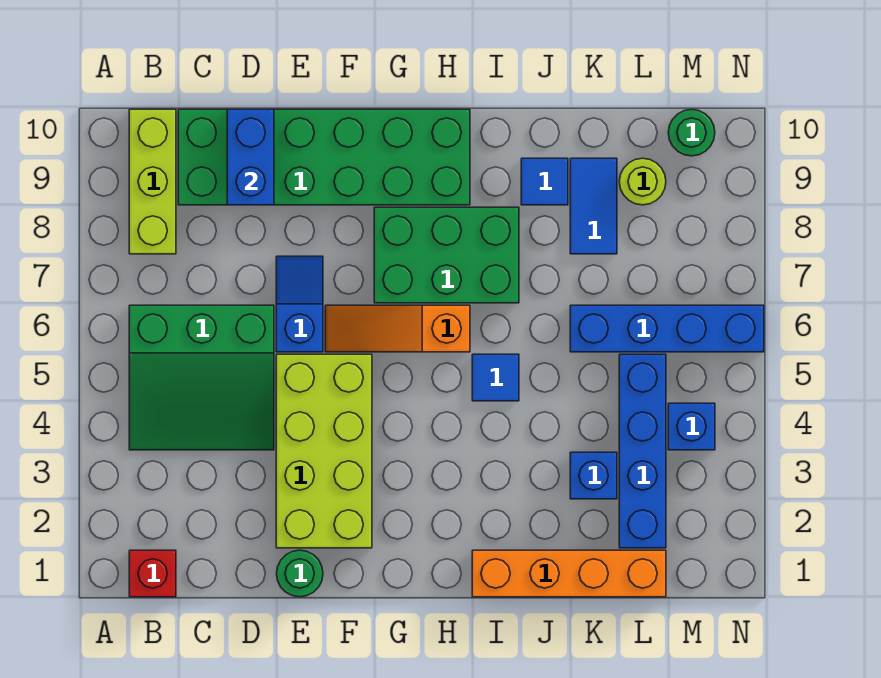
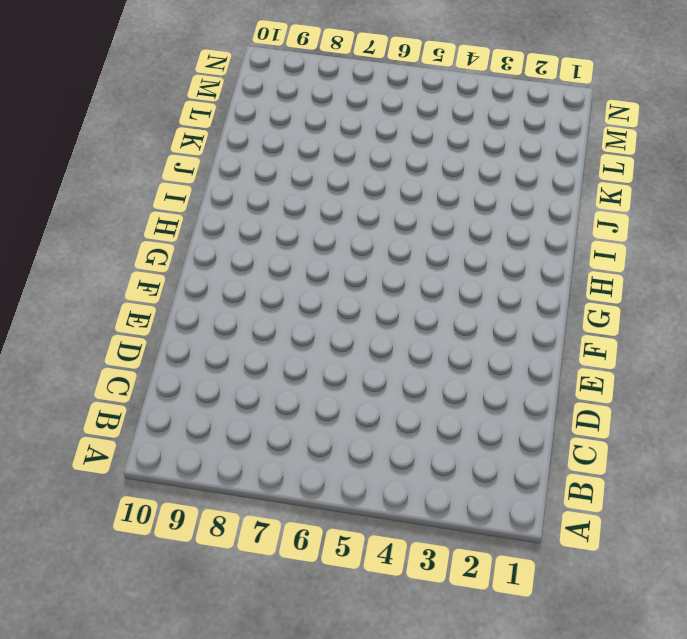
none -> red 1x1 brick [129,550,176,597]
none -> green 3x3 slope [129,305,274,450]
none -> lime 1x3 brick [129,109,176,254]

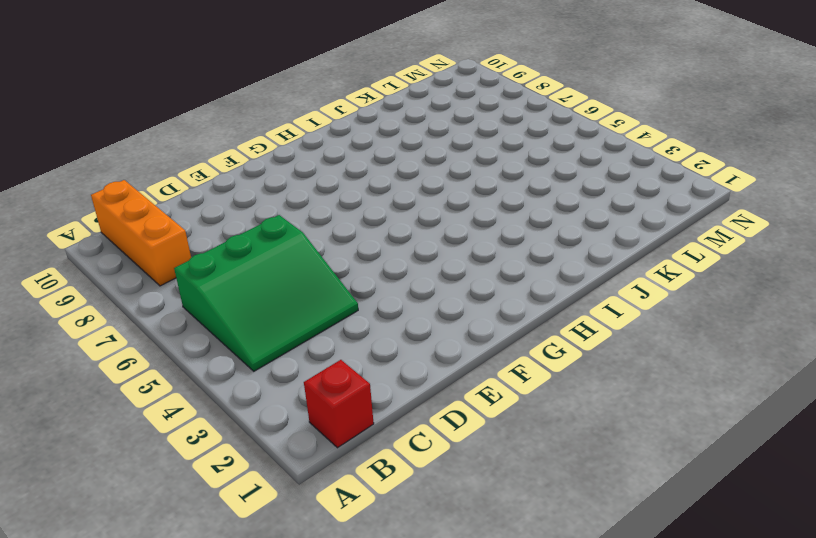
orange 1x3 brick [91,180,191,286] -> lime 1x3 brick [129,109,176,254]
none -> green 2x6 brick [178,109,470,205]
none -> green 1x1 round brick [276,550,323,597]
none -> lime 2x4 brick [276,354,372,548]

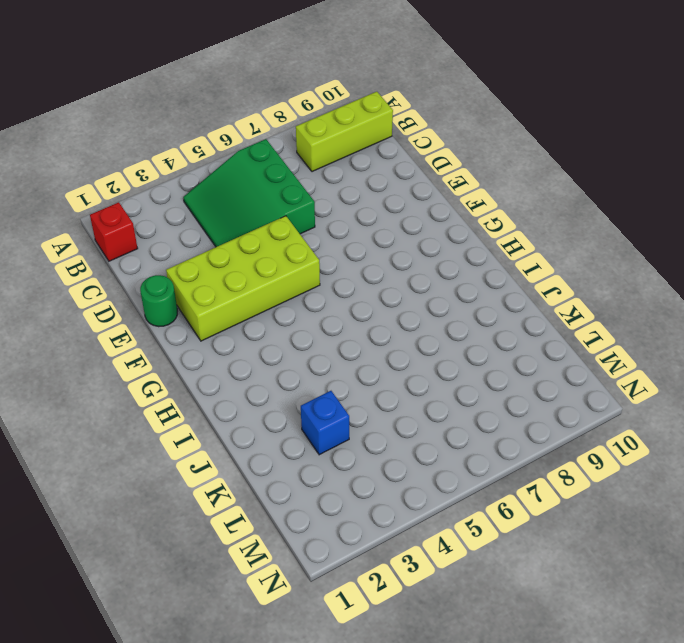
none -> green 2x6 brick [178,109,470,205]
none -> blue 1x2 slope [276,256,323,352]
none -> orange 1x3 slope [325,305,470,352]

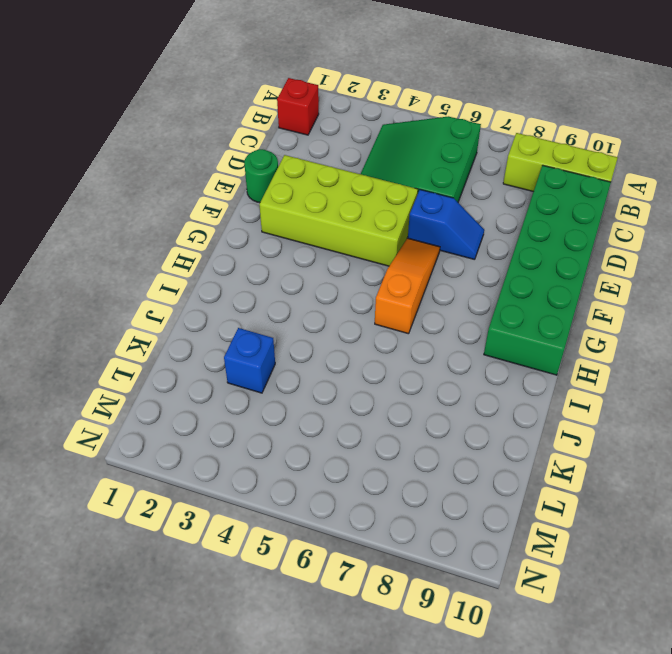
none -> green 2x3 brick [374,207,519,303]
none -> orange 1x4 brick [472,550,666,597]
none -> blue 1x1 tile [472,354,519,401]

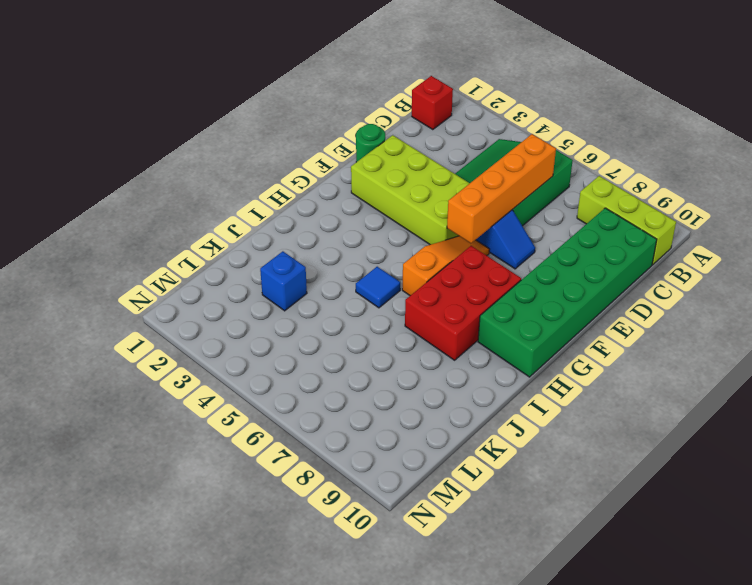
orange 1x4 brick [447,134,556,243] -> orange 1x4 brick moved to [472,550,666,597]
red 2x3 brick [405,246,521,360] -> green 2x3 brick [374,207,519,303]
none -> blue 1x1 tile [521,158,568,205]
none -> blue 1x4 brick [570,305,764,352]
none -> blue 1x2 tile [570,158,617,254]

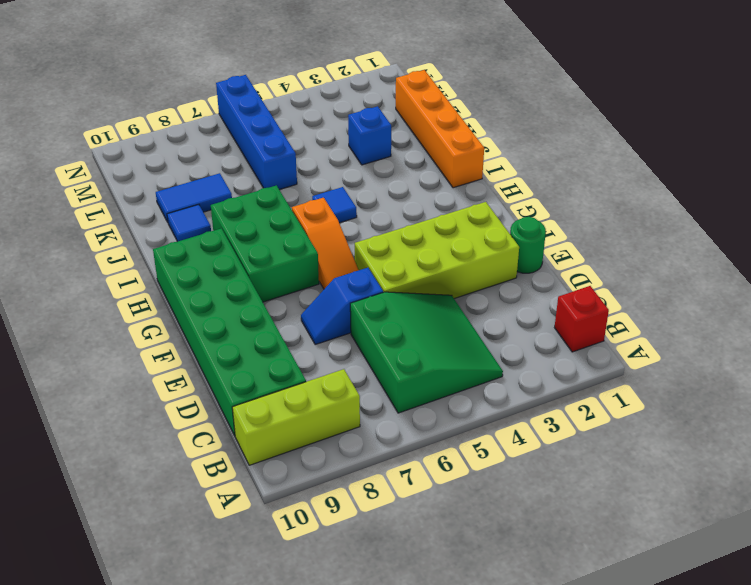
none -> blue 1x4 brick [619,354,666,548]
none -> lime 1x1 round brick [619,158,666,205]
none -> blue 1x1 brick [668,403,715,450]

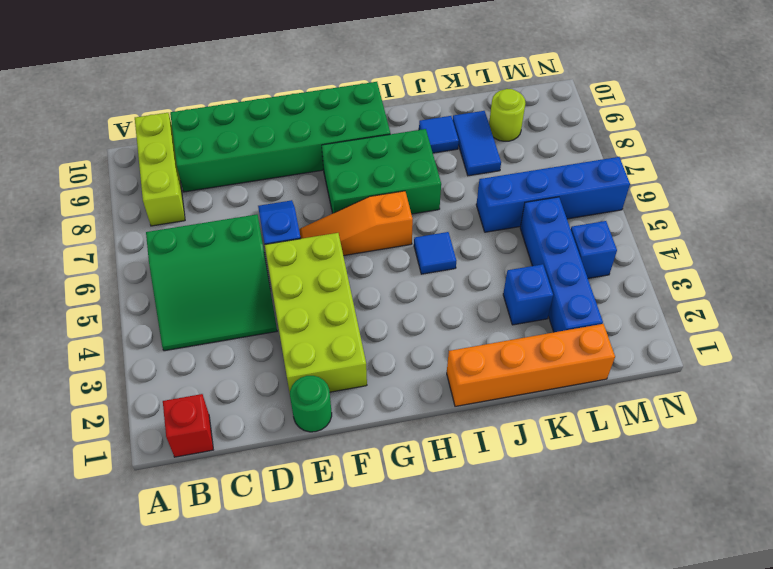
none -> green 1x1 round brick [668,109,715,156]
none -> blue 1x2 brick [227,109,274,205]

